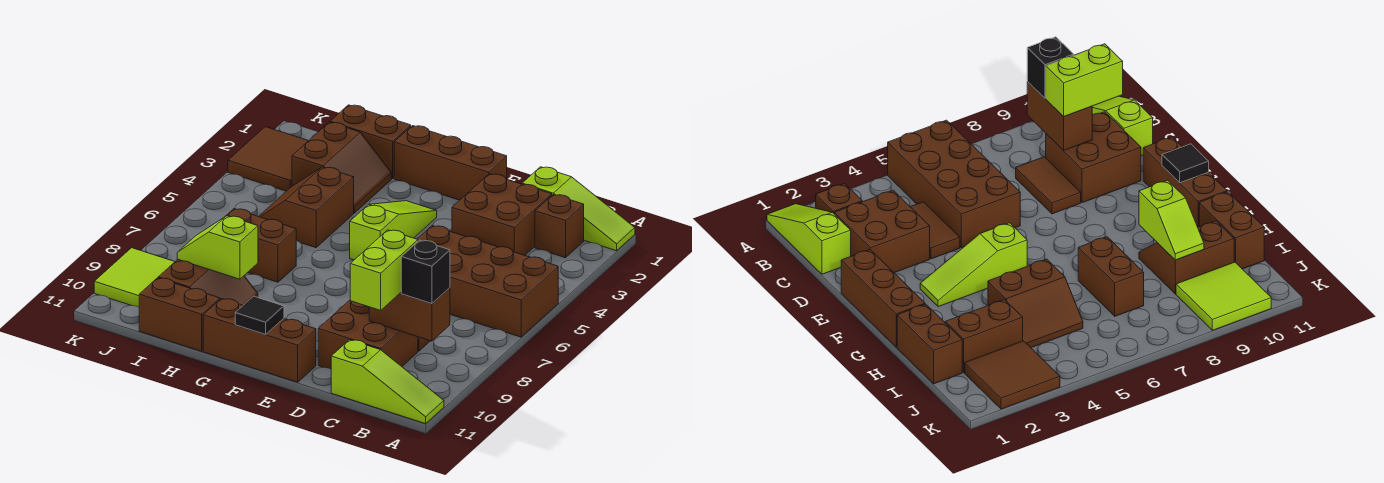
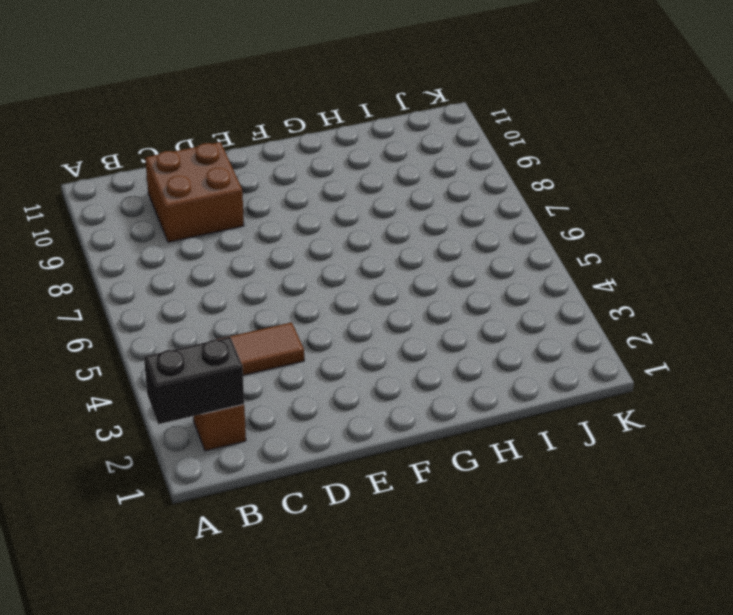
black 1x2 brick [144,337,244,424] -> none
none -> lime 1x3 slope [522,167,635,251]
none -> brown 2x4 brick [418,226,558,337]
none -> lime 1x3 slope [331,340,444,424]

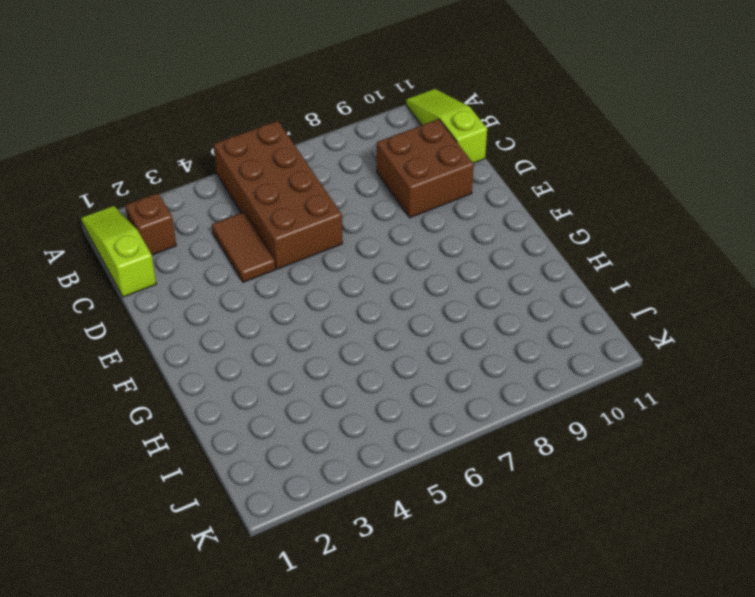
none -> brown 2x2 brick [452,174,552,255]
none -> brown 1x2 tile [1016,157,1081,214]
none -> brown 1x3 brick [394,126,507,200]

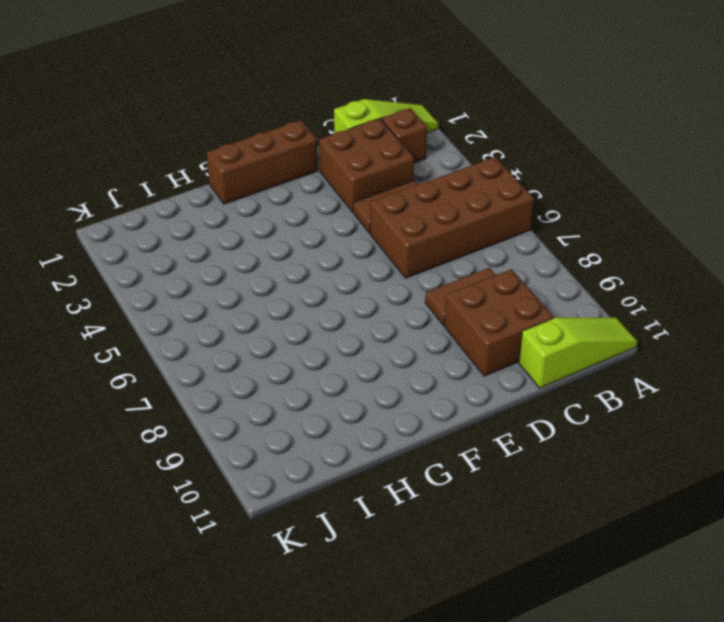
none -> brown 1x3 brick [203,299,316,382]
none -> lime 1x3 slope [350,201,437,260]
none -> brown 1x2 brick [330,105,411,179]

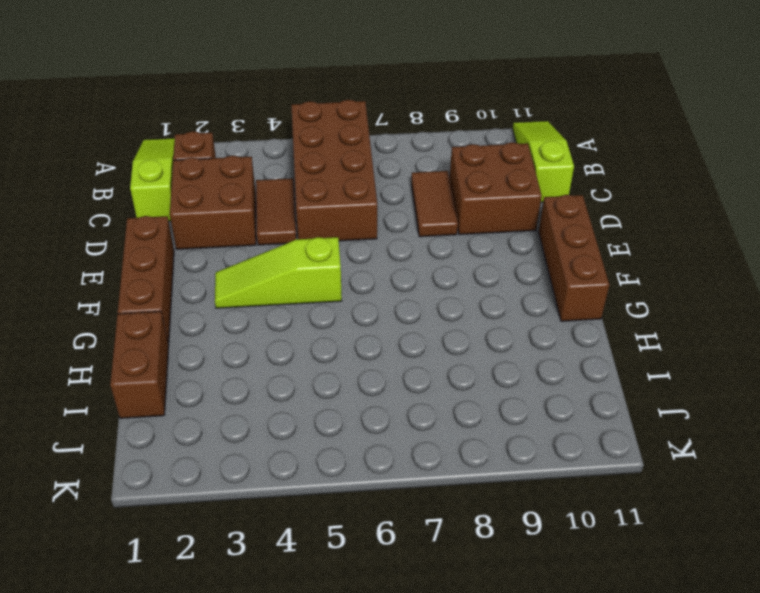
none -> brown 2x2 slope [292,122,392,213]
none -> brown 2x2 slope [259,167,354,248]
none -> brown 1x2 brick [226,209,296,282]

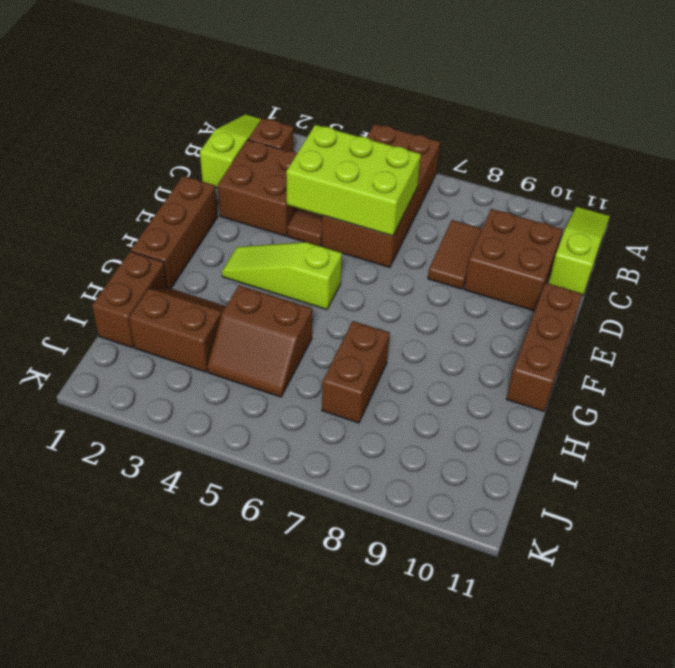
lime 2x3 brick [286,125,421,236] -> none
none -> brown 2x2 slope [158,260,258,305]
none -> brown 1x2 brick [139,278,220,351]
none -> brown 2x2 tile [228,127,308,191]

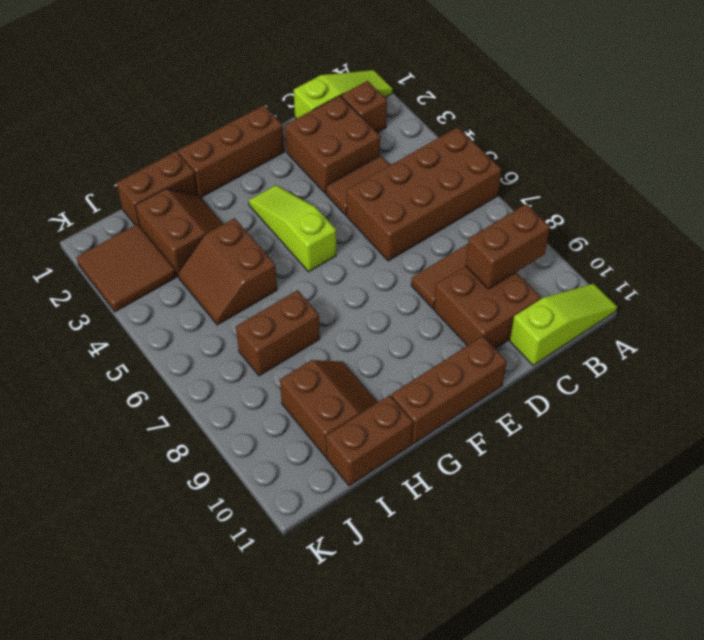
none -> lime 2x2 tile [94,248,175,307]
none -> black 1x1 tile [235,296,284,334]
none -> lime 1x2 slope [177,216,258,279]

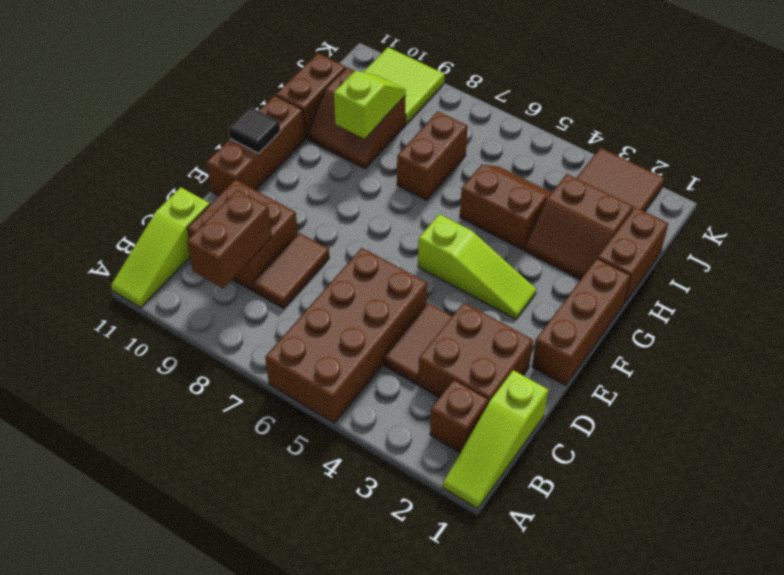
none -> black 1x1 brick [401,240,450,304]
none -> lime 1x2 brick [350,230,418,310]

